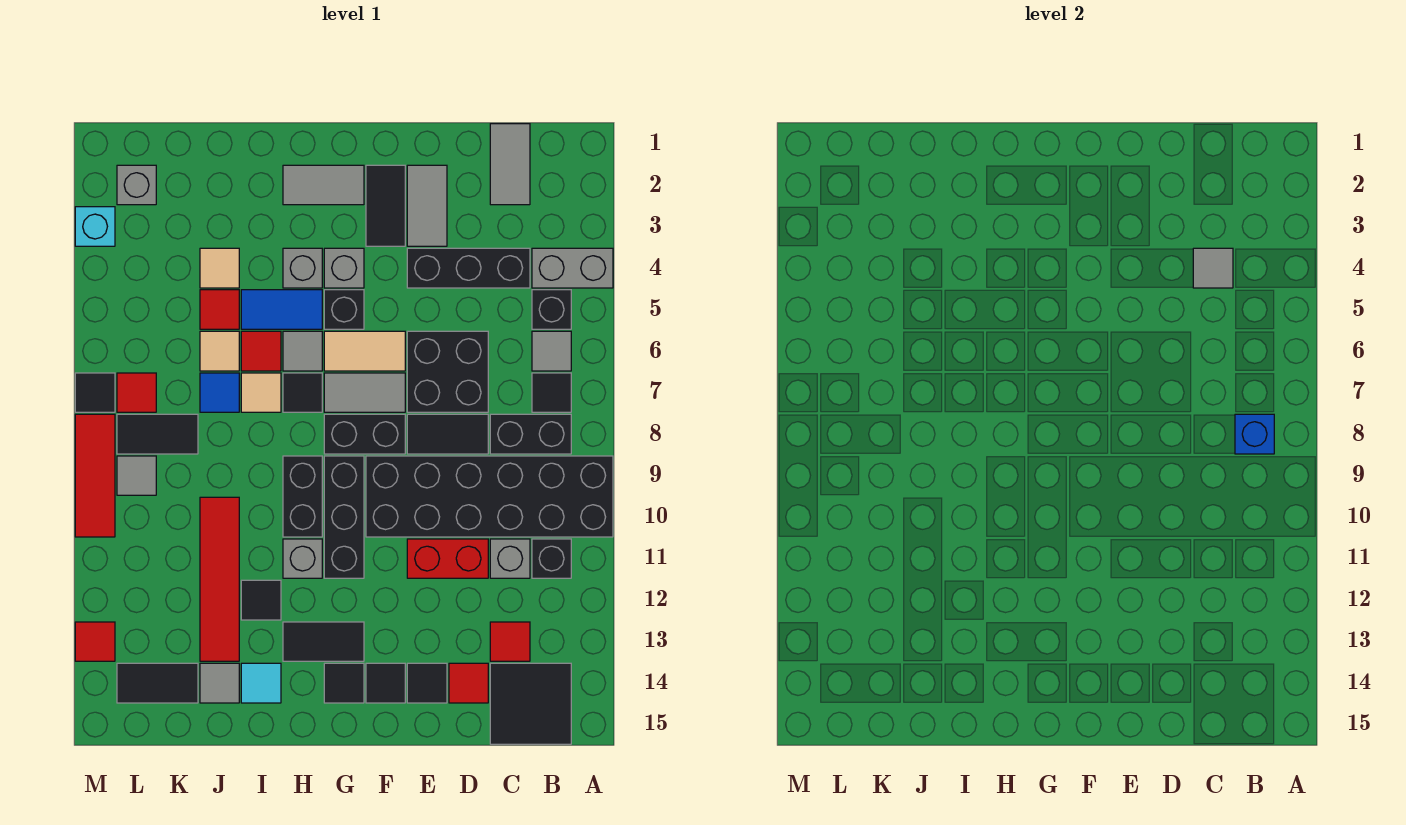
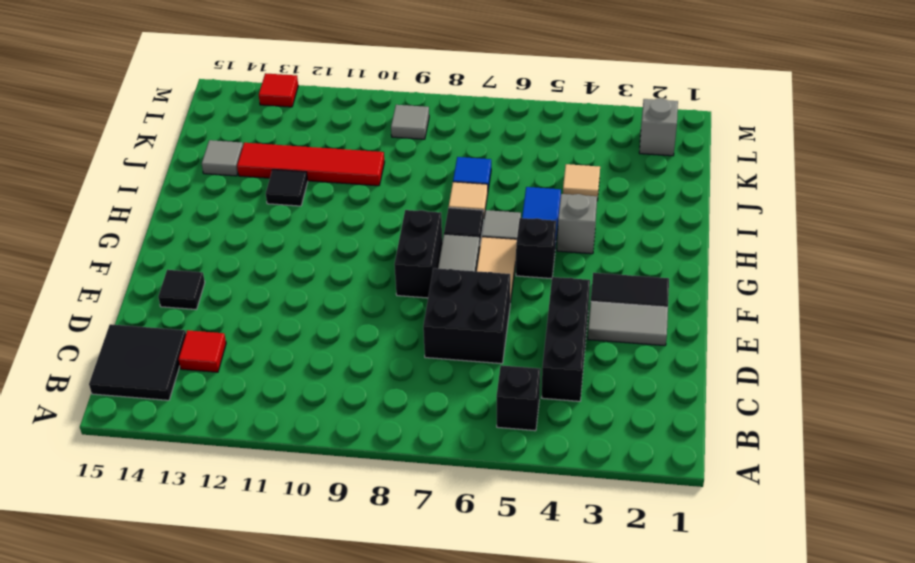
none -> grey 1x2 brick [532,248,613,288]
none -> black 2x6 brick [366,456,613,537]
none -> grey 1x1 tile [532,331,571,371]
none -> black 1x1 tile [532,373,571,412]

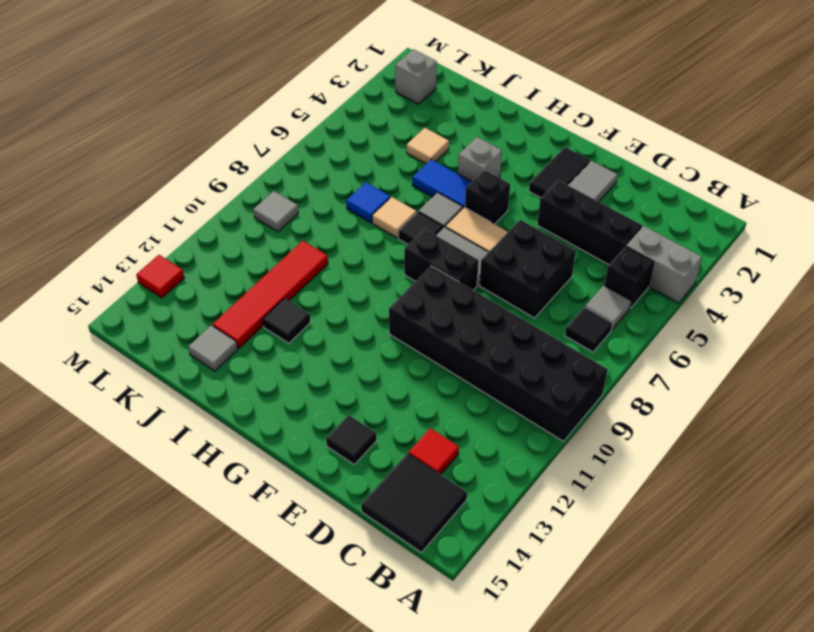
none -> black 1x2 brick [490,414,571,454]
none -> black 1x1 brick [532,539,571,578]
none -> grey 1x2 tile [490,124,530,205]
none -> grey 1x1 brick [490,539,530,578]

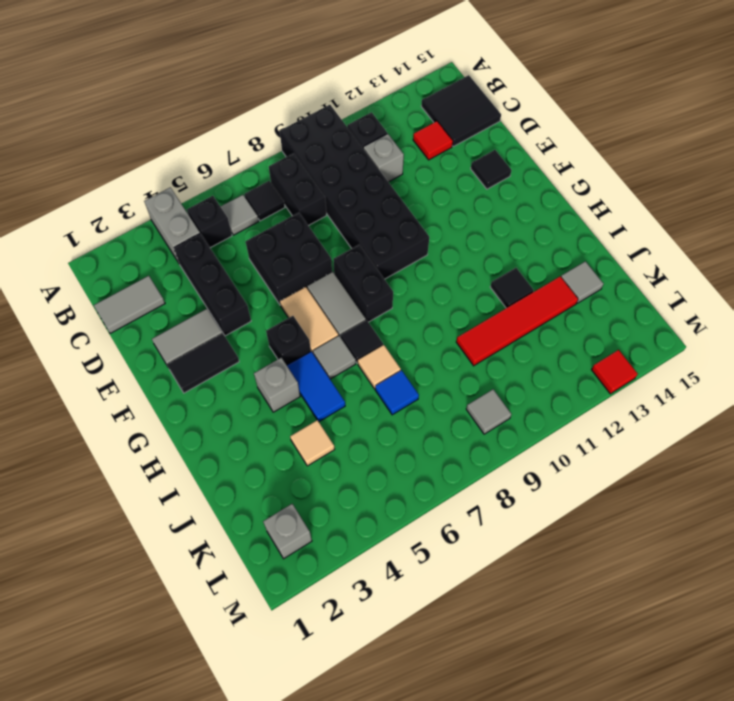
none -> black 1x2 tile [407,414,488,454]
none -> red 1x2 brick [407,539,488,578]
none -> red 1x1 tile [449,663,488,703]
none -> black 1x1 tile [366,663,405,703]

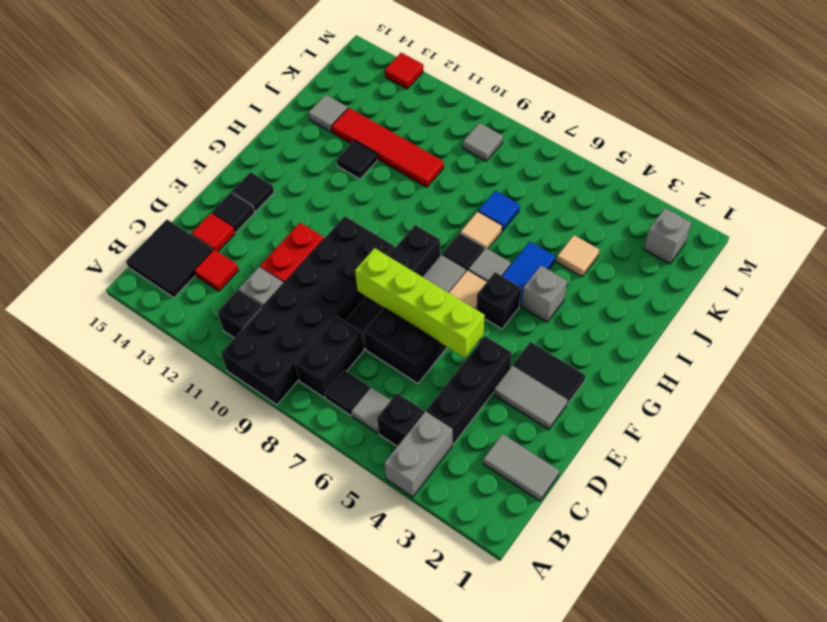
lime 1x4 brick [355,248,485,358] -> none
none -> grey 1x2 tile [283,165,364,205]
none -> grey 1x1 brick [324,248,364,288]
none -> black 1x3 brick [324,456,364,578]
none -> black 1x2 tile [283,622,364,661]

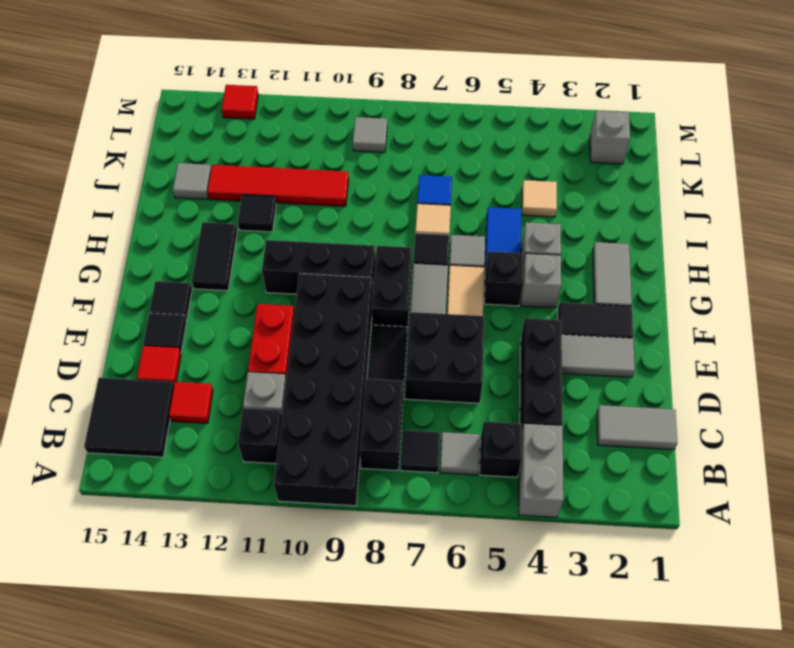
none -> black 1x1 tile [324,663,364,703]
none -> black 1x2 brick [283,456,322,537]
none -> grey 1x1 brick [283,539,322,578]
none -> red 1x1 tile [241,331,281,371]

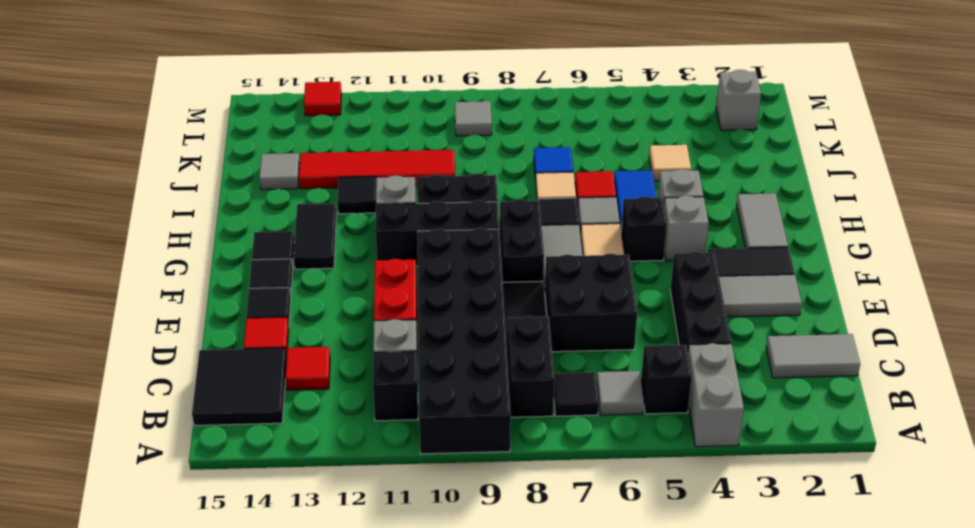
none -> cyan 1x1 tile [241,663,281,703]
none -> red 1x1 tile [200,290,239,329]
none -> tan 1x1 tile [200,331,239,371]
none -> black 1x2 tile [117,414,198,454]

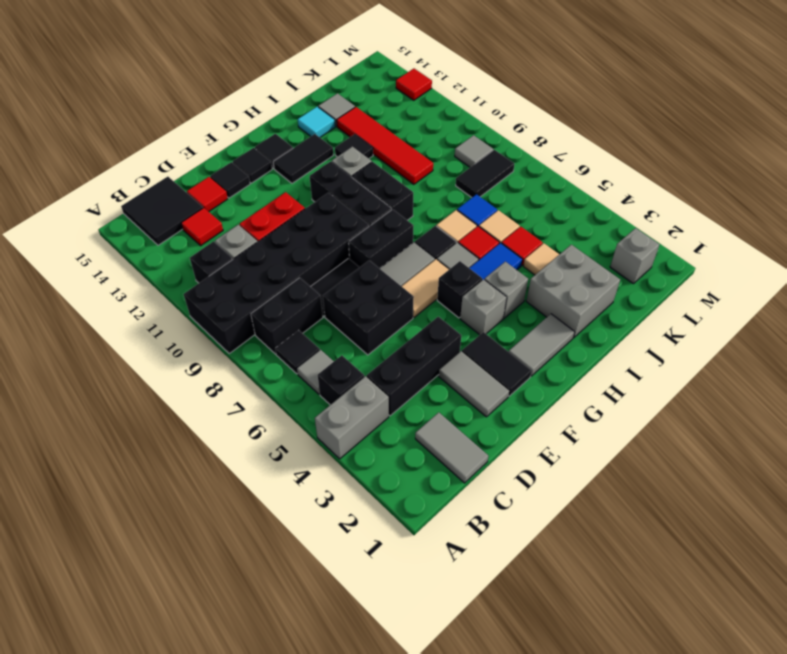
grey 2x2 brick [526,245,620,338] -> none
none -> black 1x2 tile [117,663,198,703]
none -> red 1x1 tile [117,373,156,412]
none -> cyan 1x1 brick [75,207,115,246]
none -> black 1x1 tile [75,373,115,412]

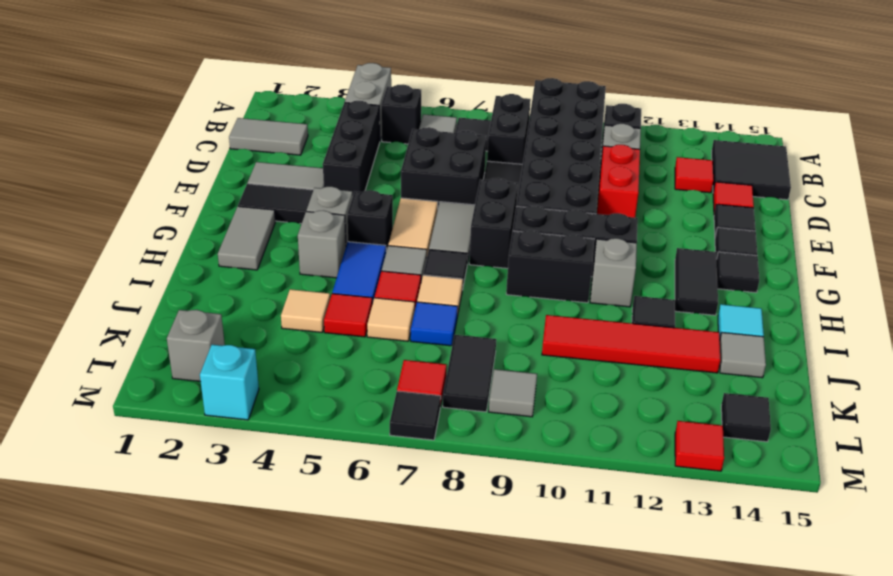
black 1x1 tile [721,393,771,442] -> black 1x2 tile [117,663,198,703]
none -> red 1x3 tile [75,414,115,537]
none -> blue 1x1 brick [1235,414,1274,454]
none -> grey 1x1 tile [1193,248,1233,288]

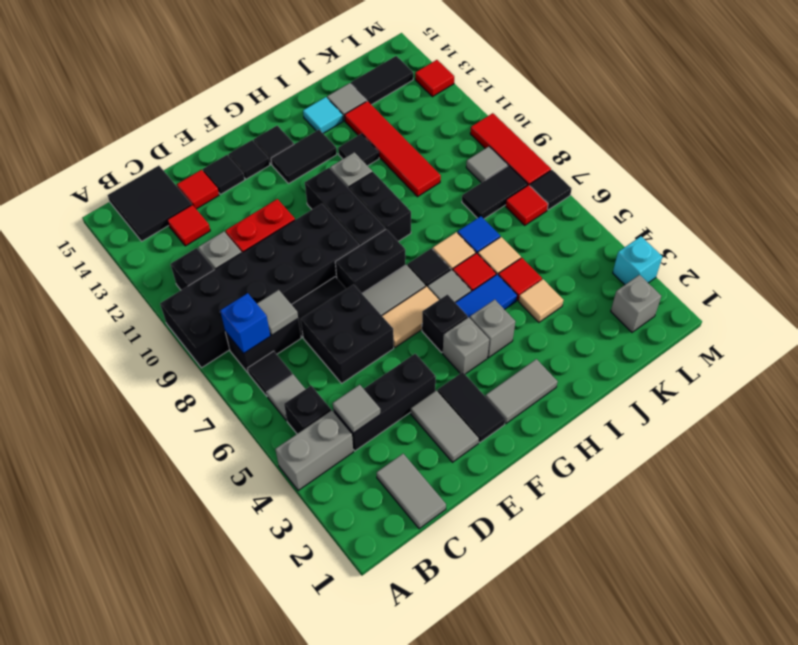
grey 1x1 tile [257,290,298,335] -> none

